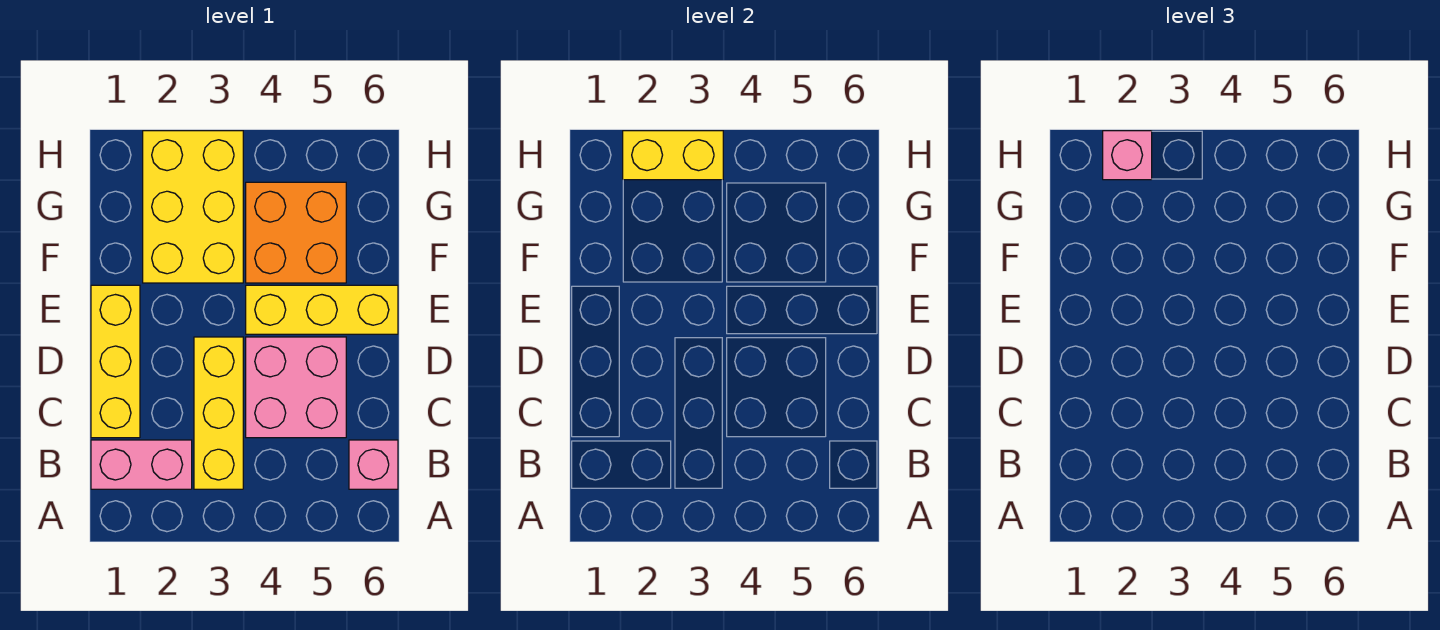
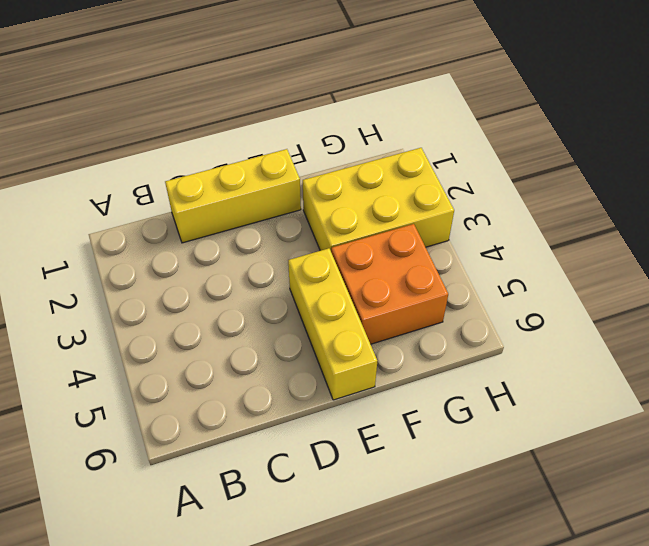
none -> pink 1x2 brick [91,440,192,489]
none -> yellow 1x3 brick [194,337,243,489]

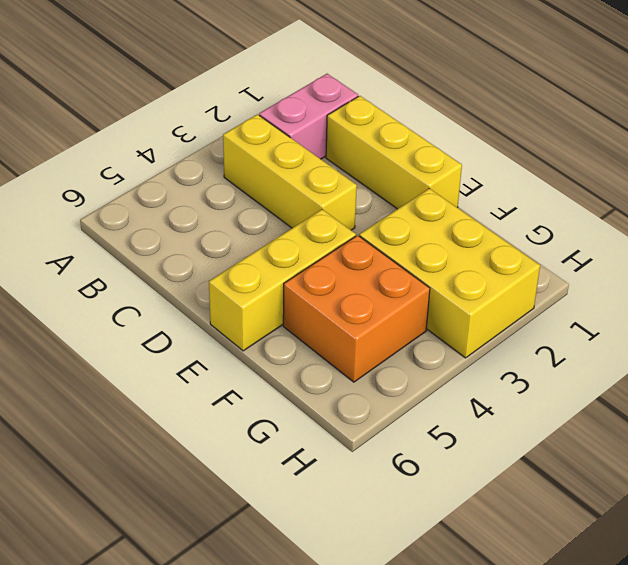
none -> pink 1x1 brick [349,440,398,489]
none -> pink 2x2 brick [246,337,346,438]

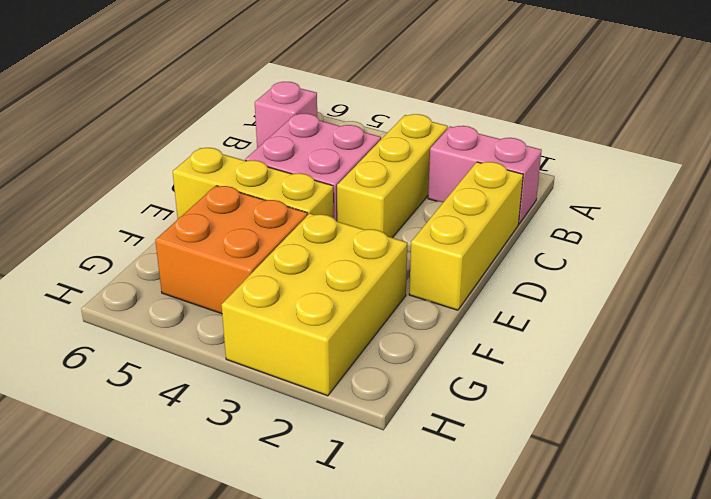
none -> yellow 1x2 brick [623,131,723,180]
none -> pink 1x1 brick [1103,131,1152,180]

